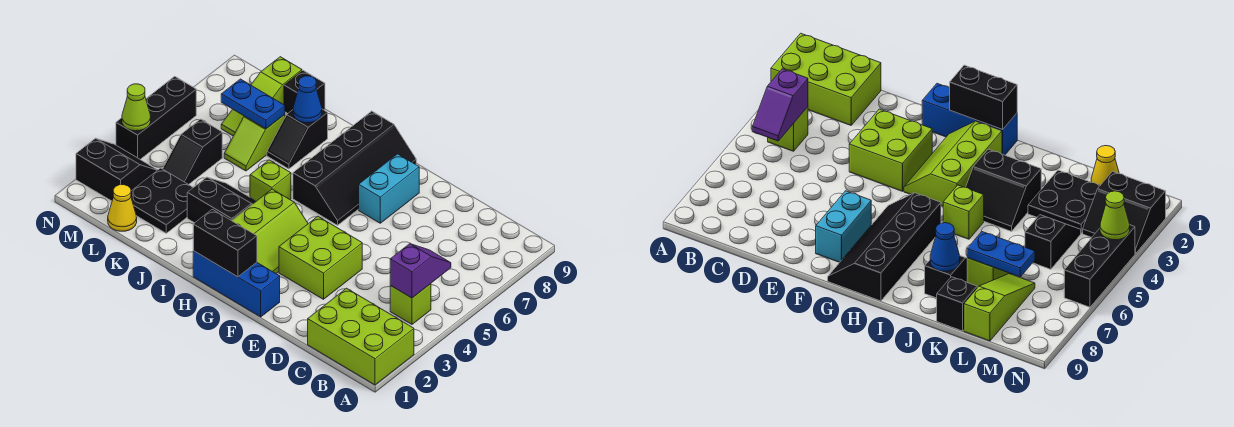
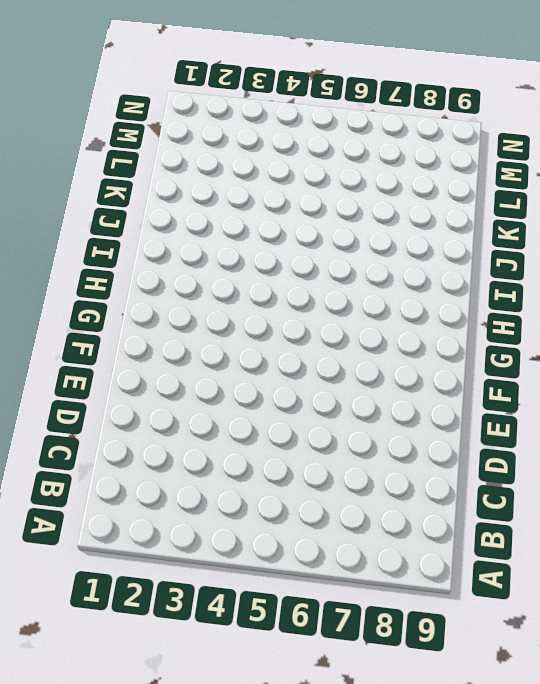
none -> lime 2x3 brick [308,288,414,385]
none -> lime 1x1 brick [390,284,431,324]
none -> lime 2x2 brick [279,216,362,299]

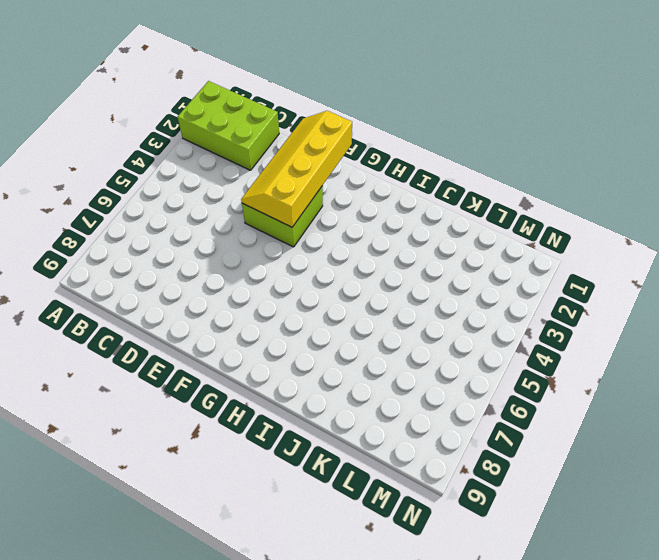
yellow 2x4 slope [241,111,352,227] -> none
none -> lime 1x1 brick [390,284,431,324]
none -> blue 1x3 brick [193,251,280,317]
none -> cyan 1x2 brick [359,154,419,223]

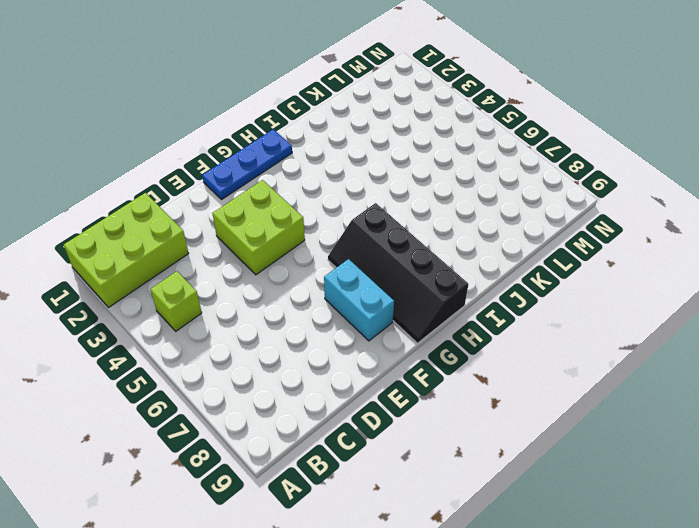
blue 1x3 plate [202,129,292,200] -> blue 1x3 brick [193,251,280,317]
none -> lime 2x3 slope [232,189,308,273]
none -> black 2x2 slope [187,177,256,223]
none -> lime 1x1 brick [250,160,291,201]

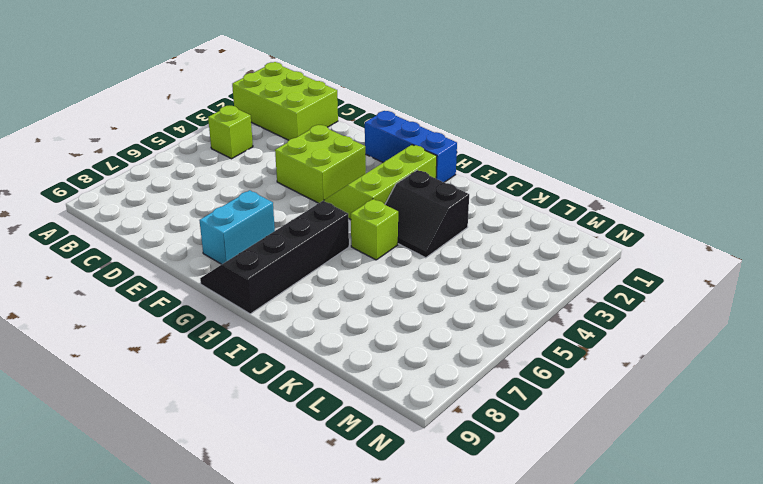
none -> black 1x2 slope [267,109,328,169]
none -> black 2x2 plate [131,168,193,233]
none -> lime 1x2 slope [224,115,285,171]

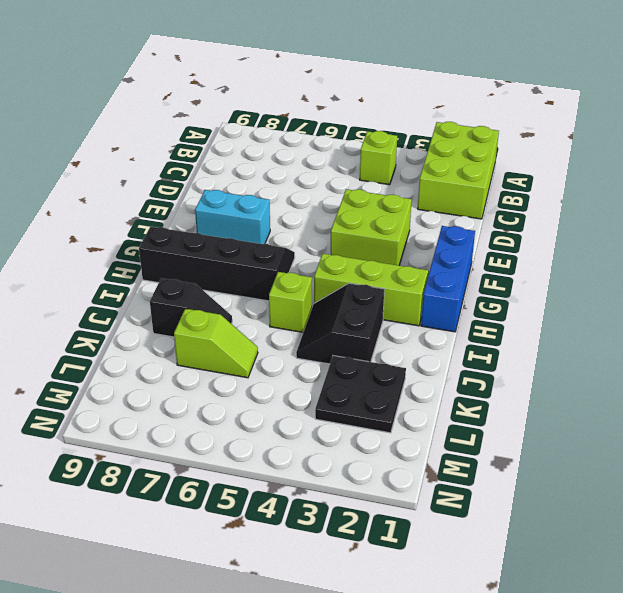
none -> black 1x1 brick [284,70,325,113]
none -> yellow 1x1 cone [108,185,137,231]
none -> black 1x2 slope [163,119,222,185]

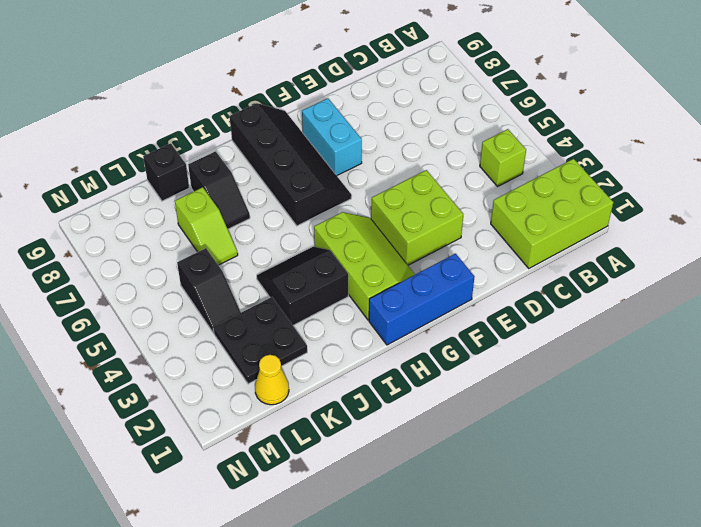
none -> lime 1x1 brick [250,160,291,201]
none -> lime 1x3 slope [221,57,302,136]
none -> black 2x2 slope [76,138,157,201]

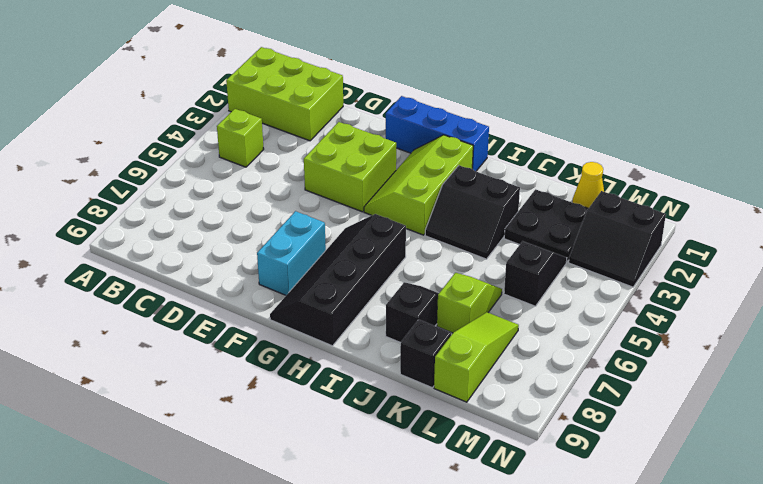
none -> lime 1x1 brick [250,160,291,201]
none -> black 1x3 brick [116,76,196,159]
none -> purple 1x2 slope [390,244,451,298]

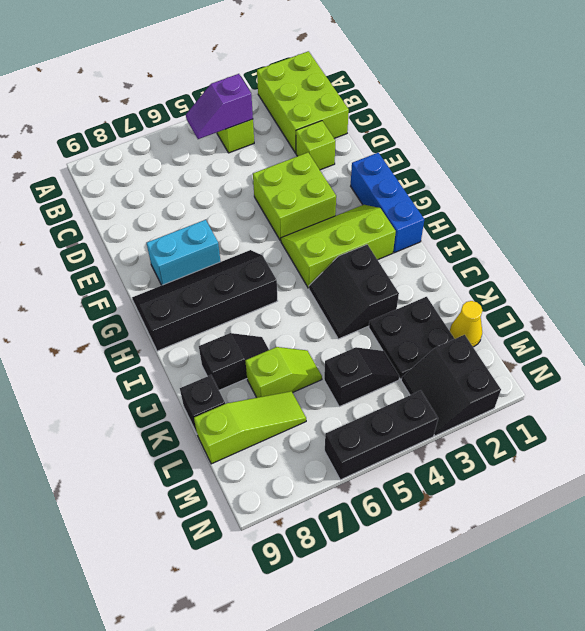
lime 1x1 brick [296,121,335,170] -> lime 1x1 brick moved to [250,160,291,201]
none -> black 1x2 brick [193,209,257,277]
none -> blue 1x1 cone [293,76,322,123]
none -> blue 1x2 plate [221,79,285,129]

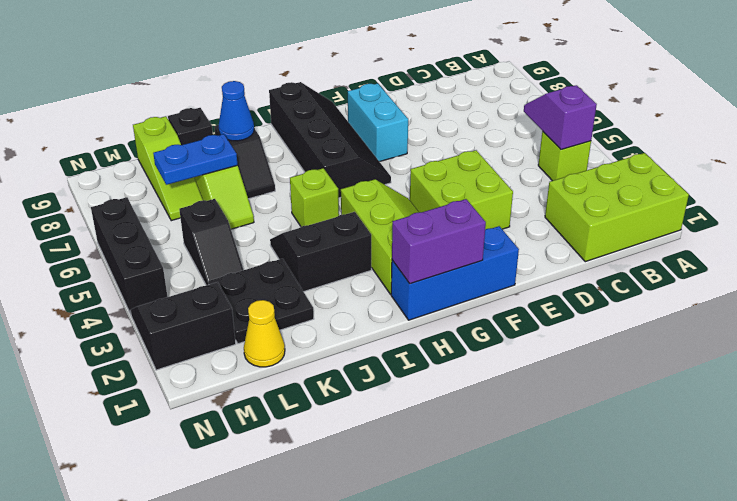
purple 1x2 brick [392,199,486,284] -> black 1x2 brick [193,209,257,277]
none -> lime 1x1 cone [122,84,151,131]

